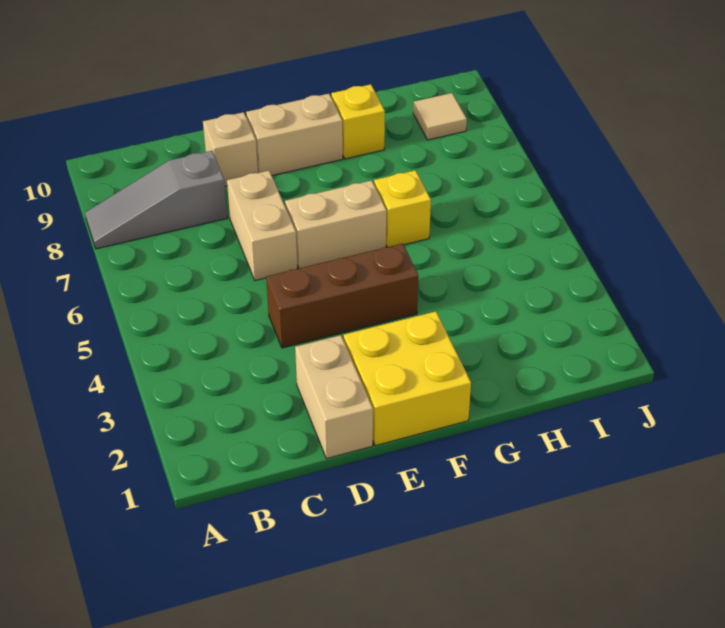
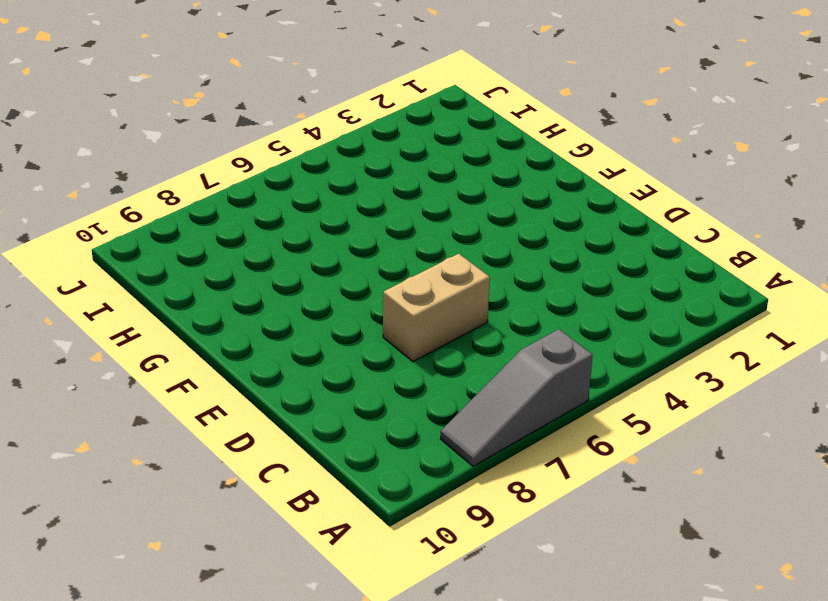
grey 1x3 slope [440,329,593,466] -> grey 1x3 slope turned to [85,151,227,249]
none -> tan 1x2 brick [295,335,373,459]
none -> brown 1x3 brick [266,244,418,348]

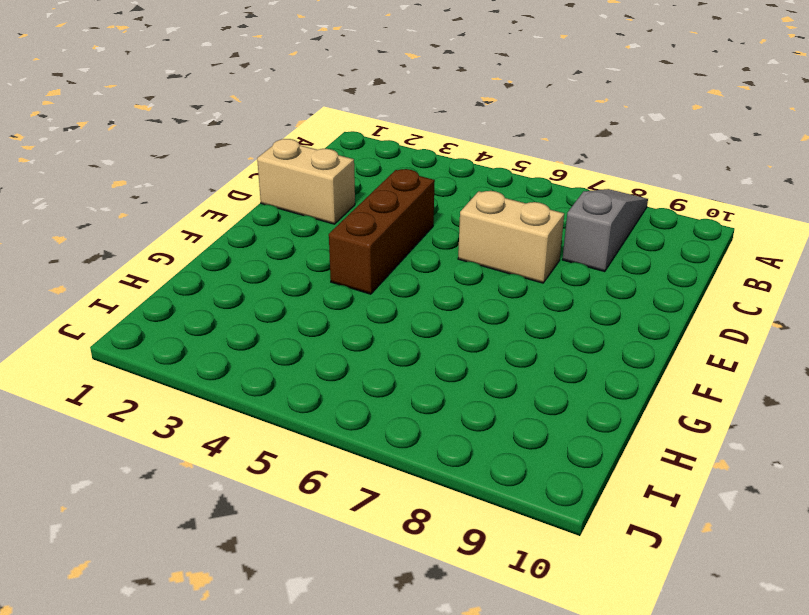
none -> tan 1x1 brick [203,112,258,186]
none -> yellow 2x2 brick [343,311,471,446]

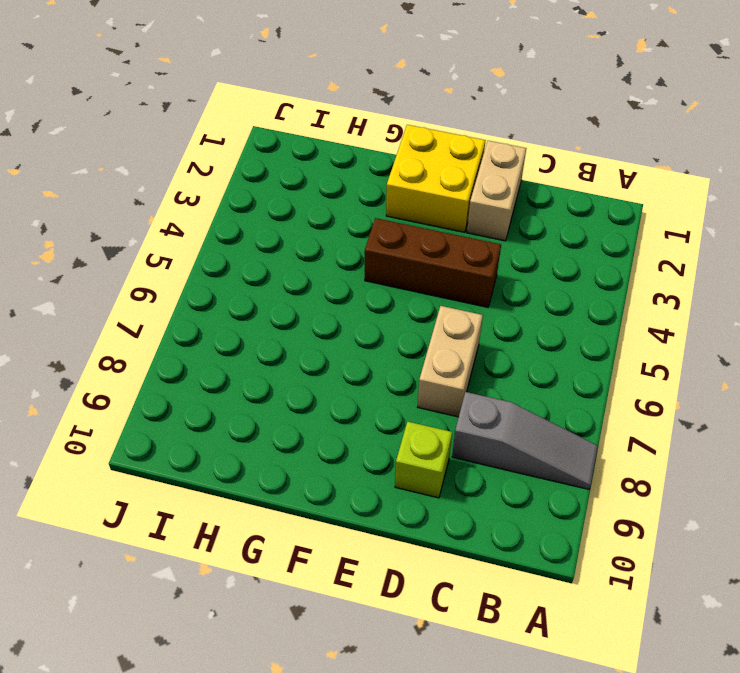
lime 1x1 brick [395,422,452,498] -> tan 1x1 brick [203,112,258,186]
none -> tan 1x2 brick [285,180,386,268]
none -> tan 1x2 brick [246,94,343,176]

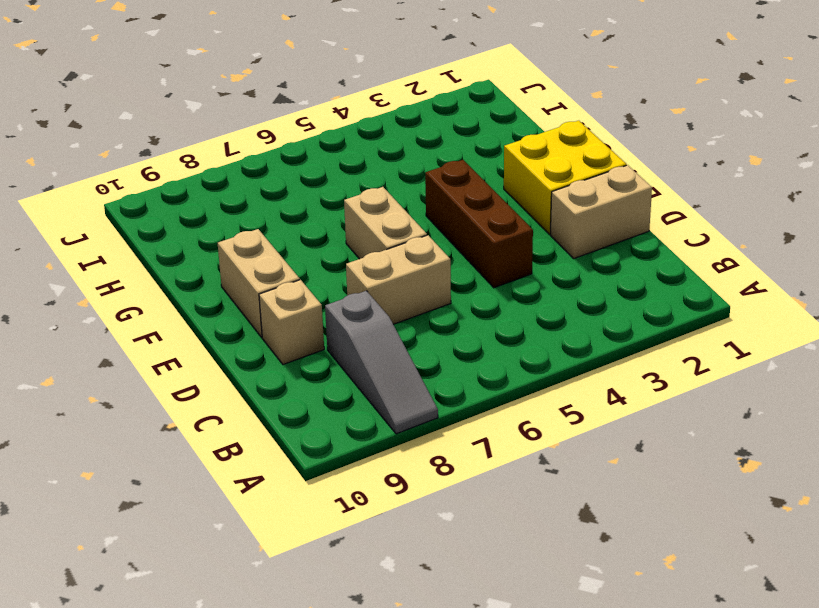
none -> yellow 1x1 brick [374,170,431,247]
none -> yellow 1x1 brick [331,84,385,159]

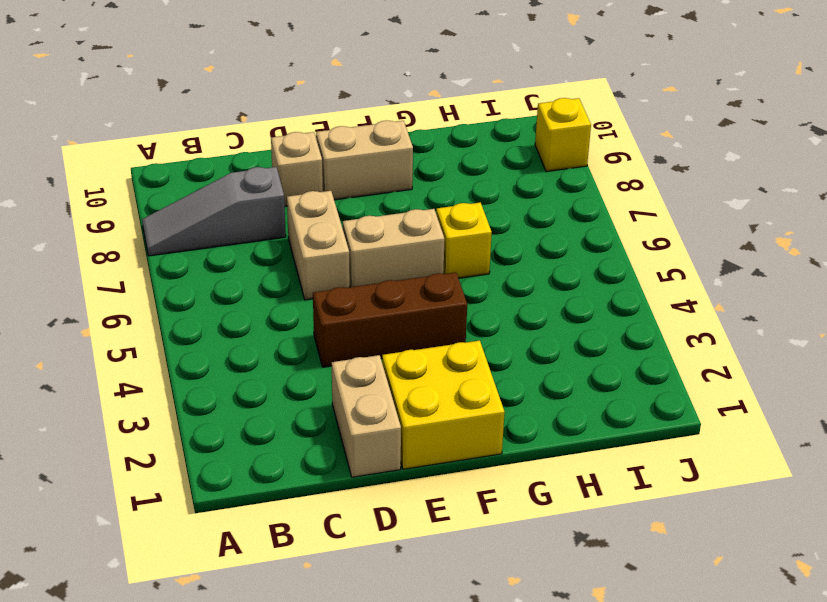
yellow 1x1 brick [535,98,591,172] -> yellow 1x1 brick moved to [331,84,385,159]
none -> tan 1x1 tile [413,93,467,140]

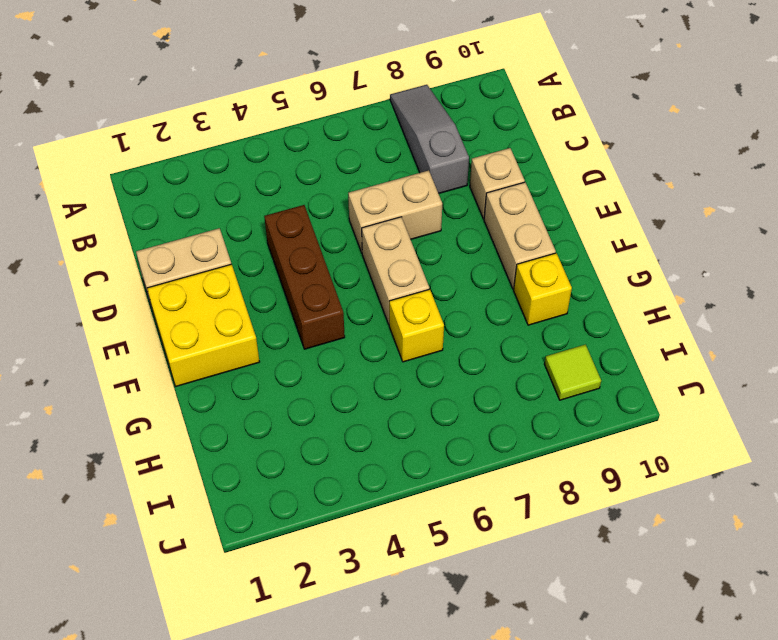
lime 1x1 tile [544,345,601,400] -> tan 1x1 tile [413,93,467,140]

